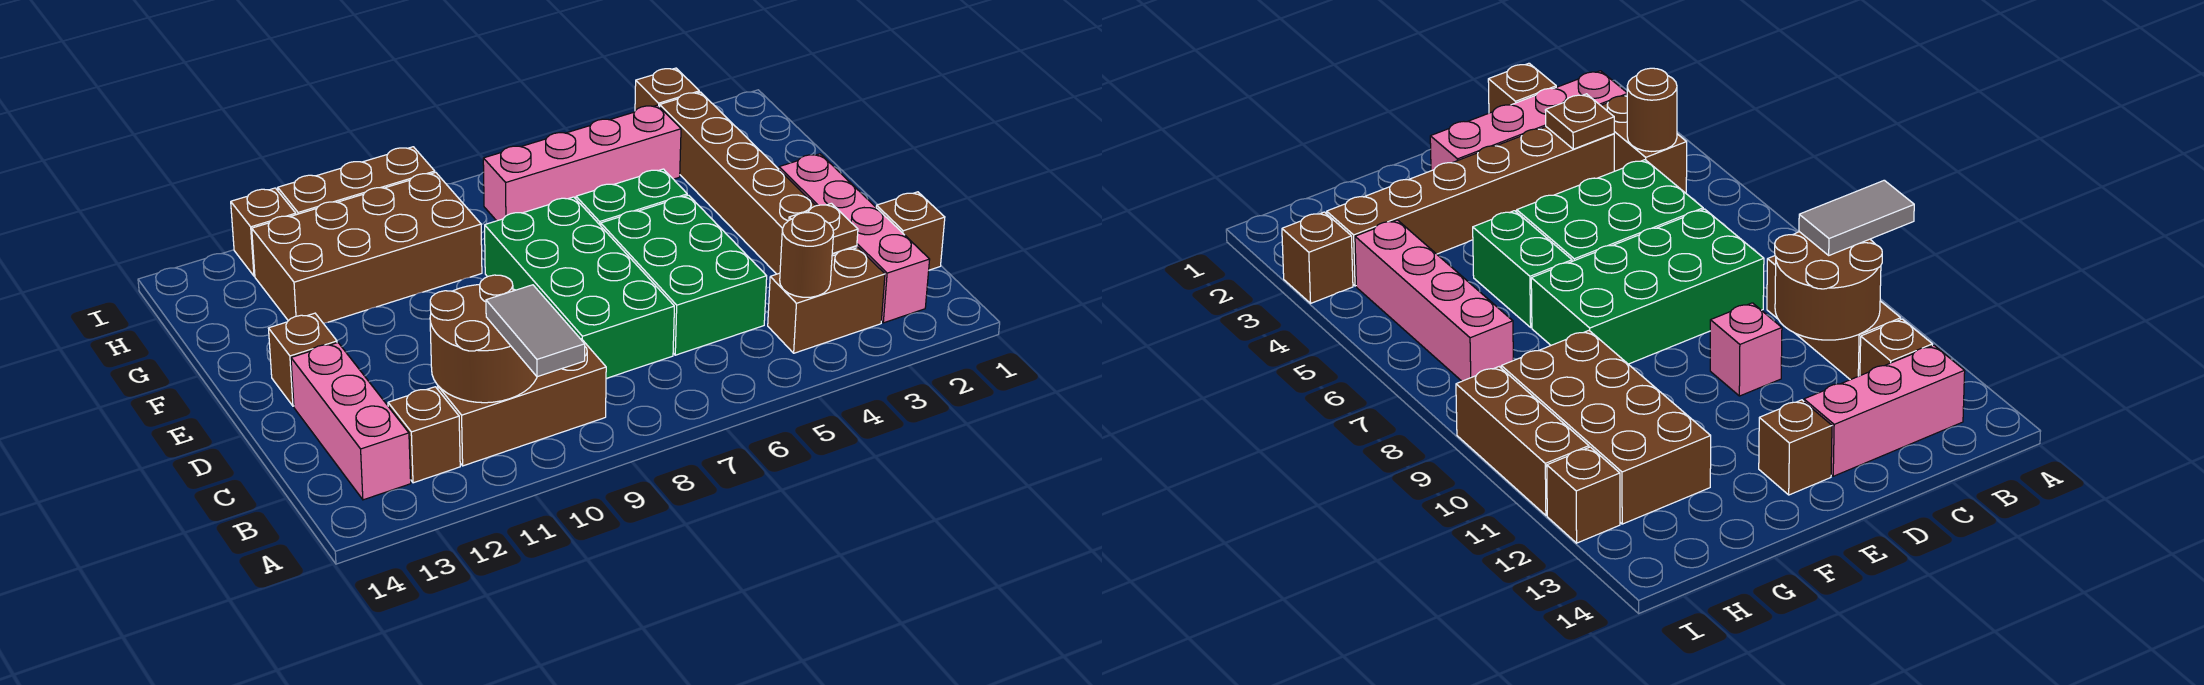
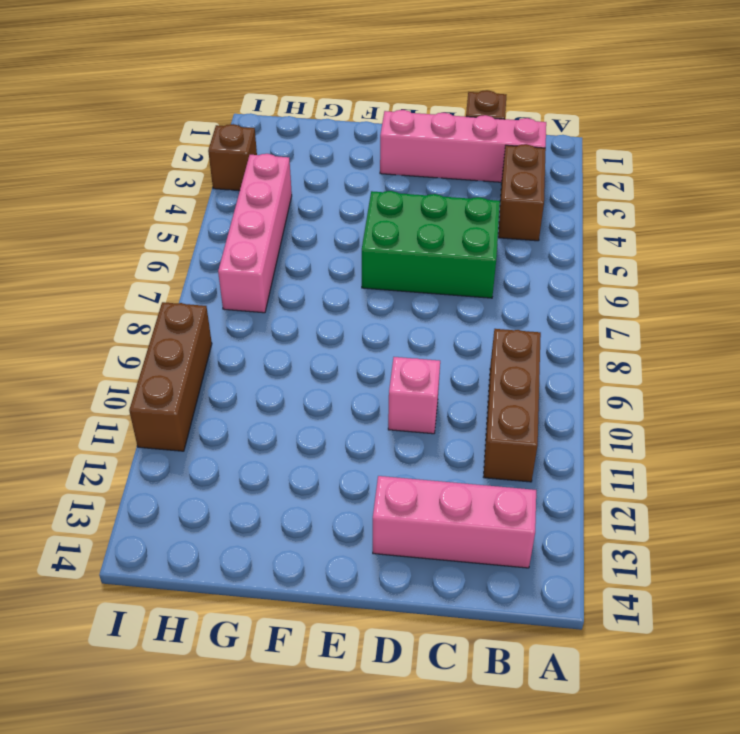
none -> brown 1x1 brick [388,387,460,483]
none -> brown 1x6 brick [660,92,857,274]
none -> green 2x4 brick [485,197,674,378]

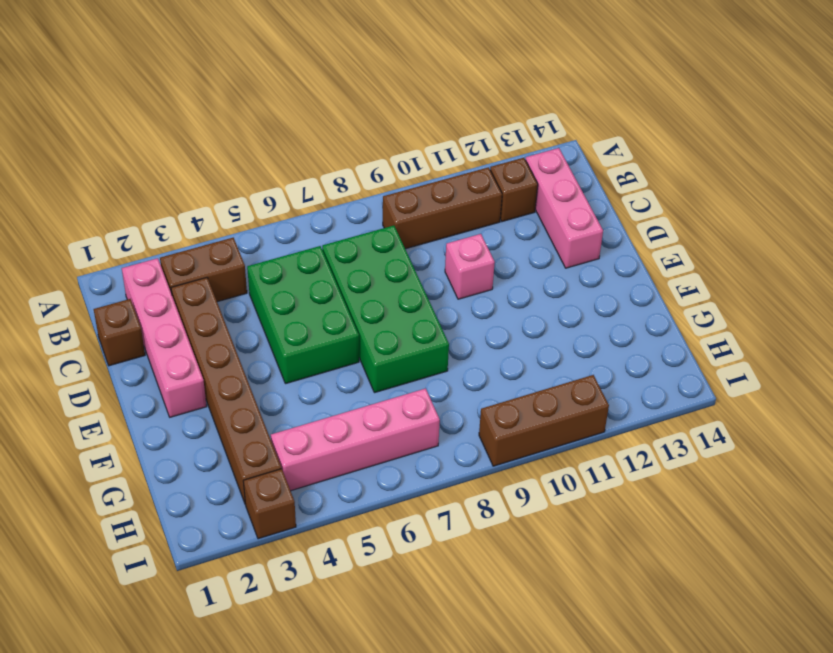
none -> brown 1x1 brick [268,313,337,406]
none -> green 1x2 brick [576,169,687,226]
none -> brown 2x4 brick [252,172,482,323]

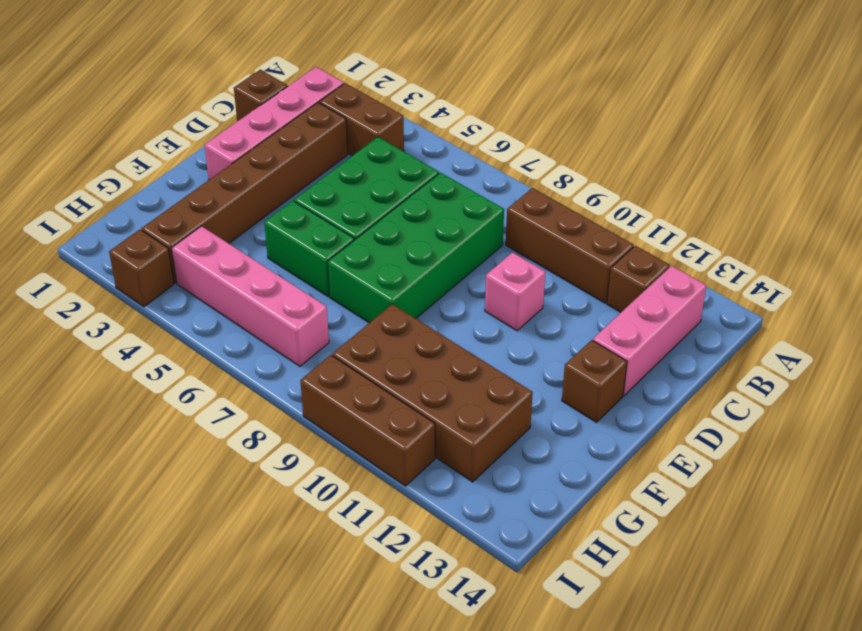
none -> brown 1x1 brick [231,188,296,276]
none -> brown 1x1 round brick [780,213,834,297]
none -> brown 2x2 round brick [430,275,537,403]

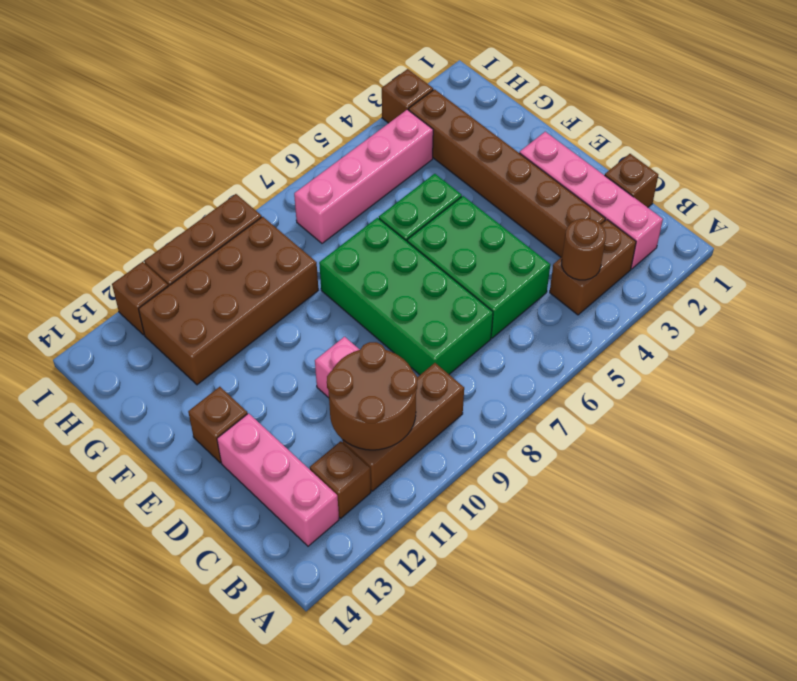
none -> brown 1x1 plate [789,203,858,254]
none -> grey 1x2 tile [486,285,585,377]

